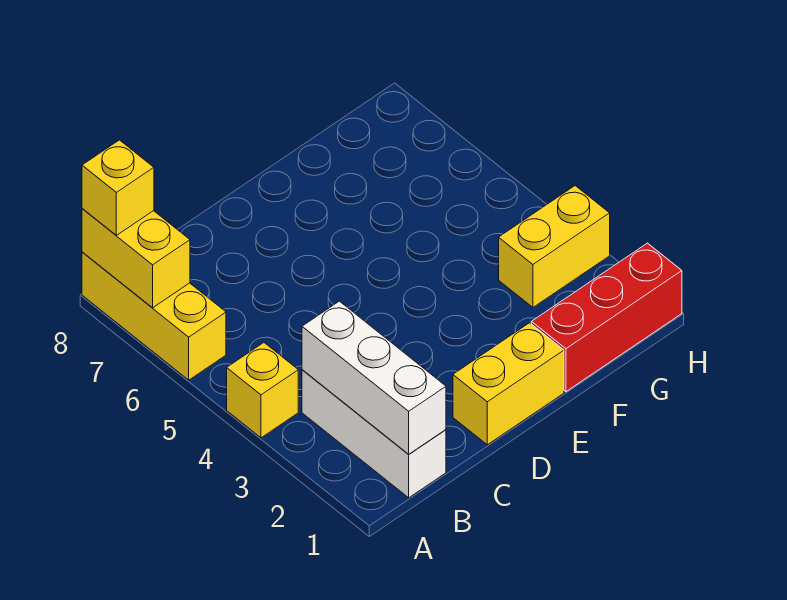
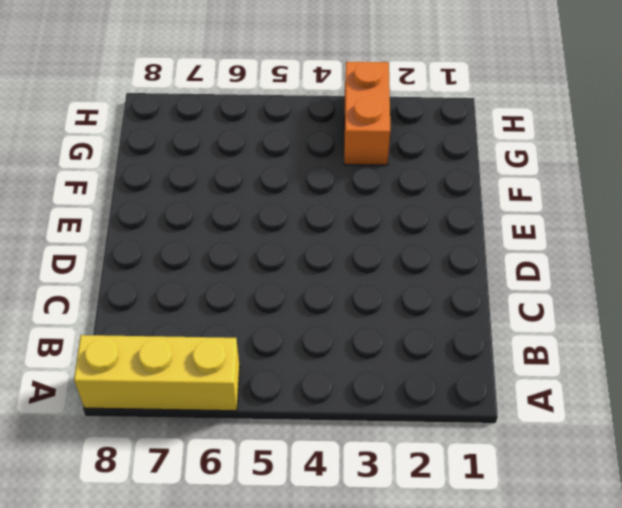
orange 1x2 brick [344,61,390,165] -> yellow 1x2 brick [499,186,610,307]
none -> yellow 1x1 brick [227,343,298,438]
none -> white 1x3 brick [302,370,446,498]

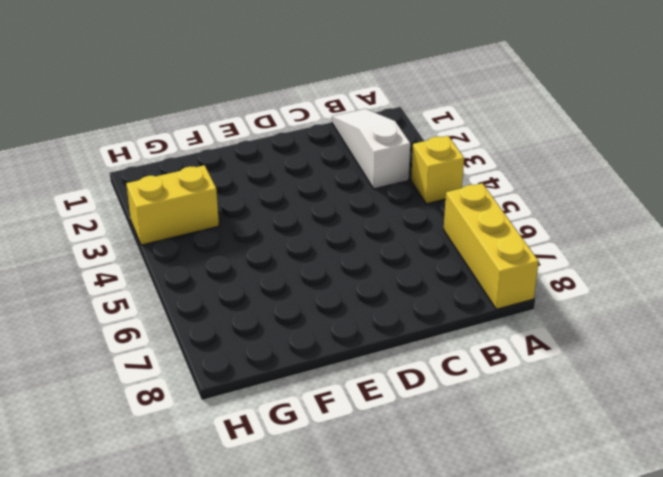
white 1x3 slope [332,109,410,189] -> white 1x3 brick [302,370,446,498]
none -> yellow 1x2 brick [453,323,564,445]
none -> red 1x3 brick [531,243,682,392]

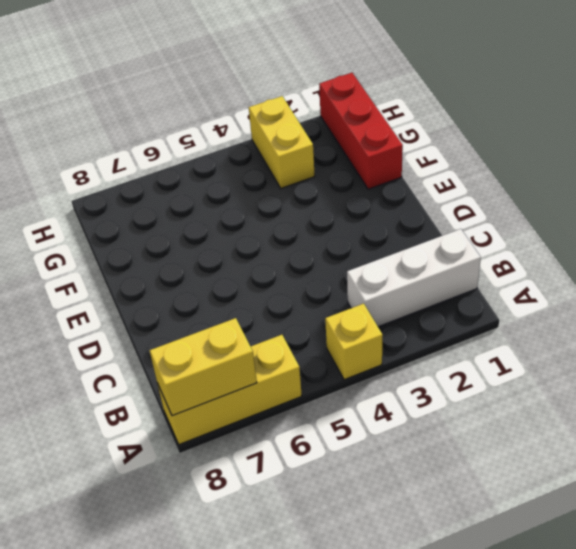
none -> yellow 1x2 brick [453,323,564,445]
none -> white 1x3 brick [302,301,446,454]

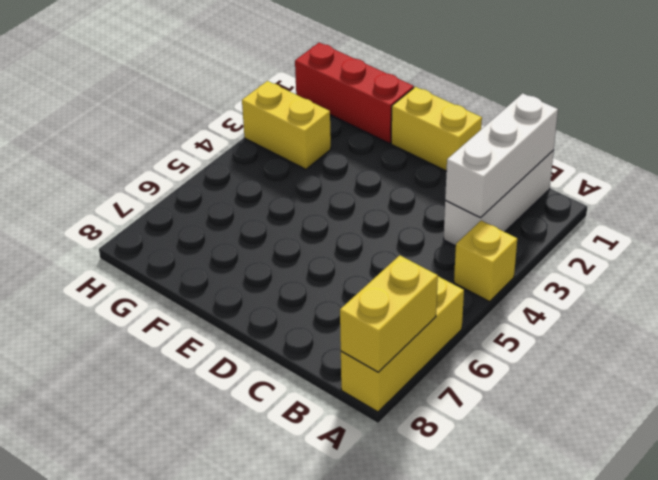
none -> yellow 1x1 brick [82,140,154,235]

